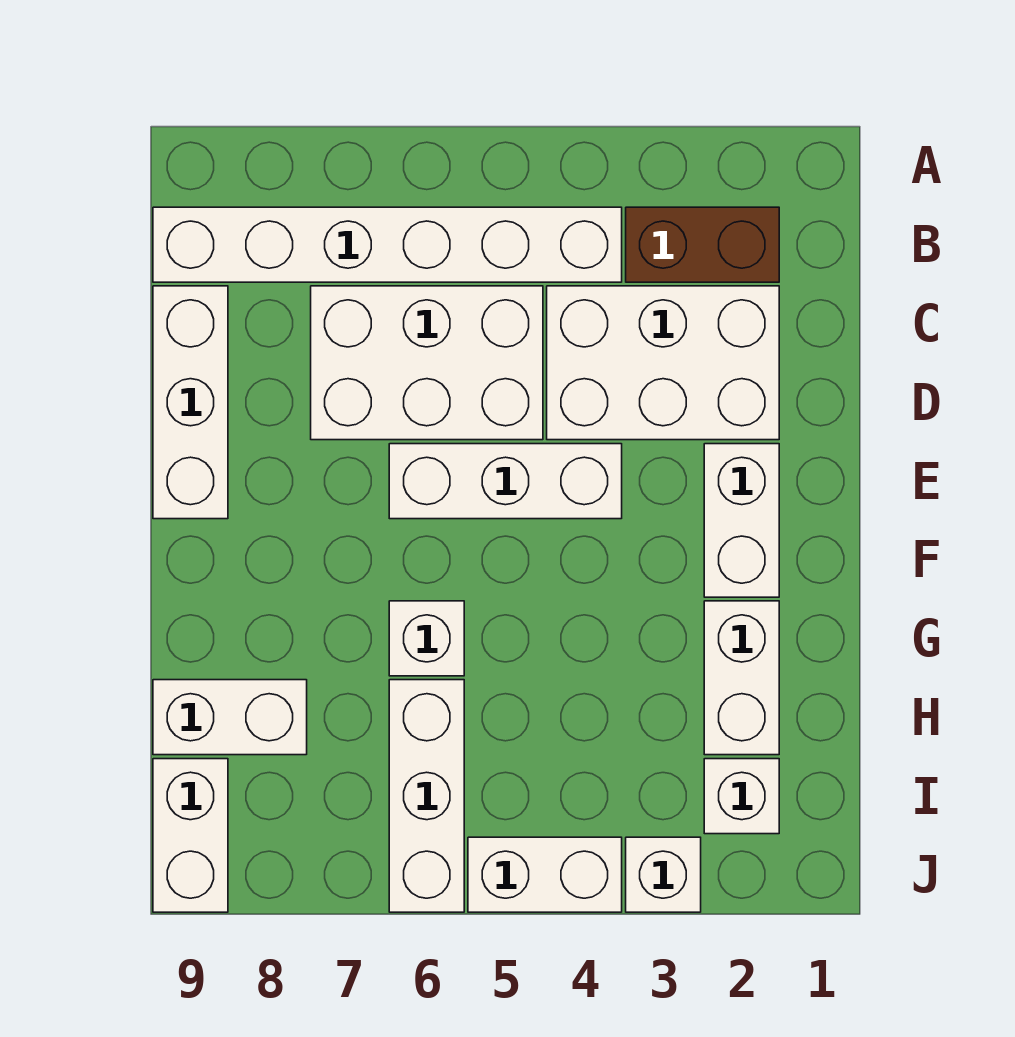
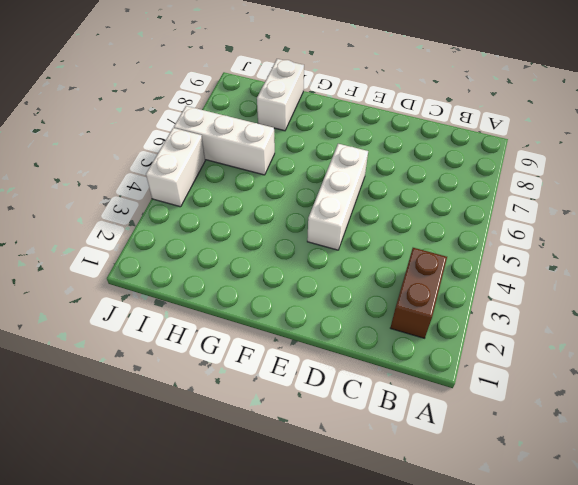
none -> white 1x6 brick [153,207,622,282]
none -> white 2x3 brick [547,286,779,440]
none -> white 2x3 brick [311,286,543,440]

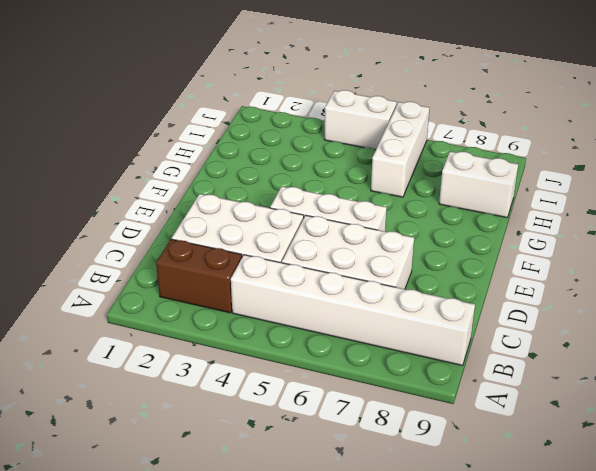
none -> white 1x3 brick [153,286,228,519]
none -> white 1x2 brick [704,444,779,597]
none -> white 1x2 brick [704,601,779,755]

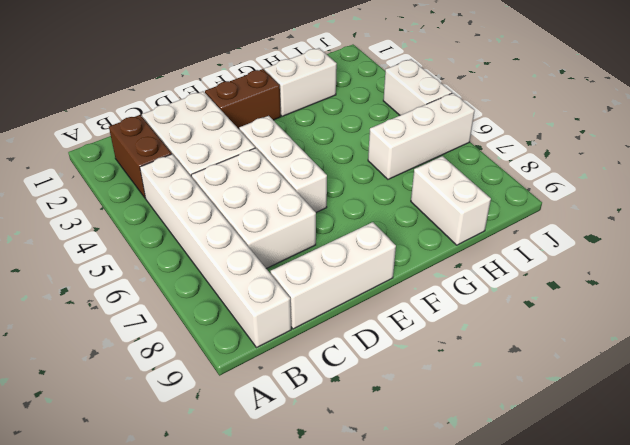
brown 1x2 brick [205,69,281,129] -> white 1x2 brick [704,444,779,597]
none -> white 1x1 brick [389,601,464,676]
none -> white 1x1 brick [704,759,779,834]
none -> white 1x2 brick [153,759,228,912]

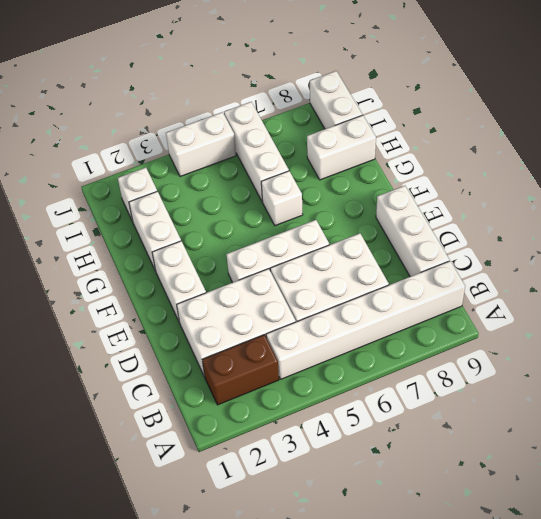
none -> white 1x1 brick [626,837,701,912]

